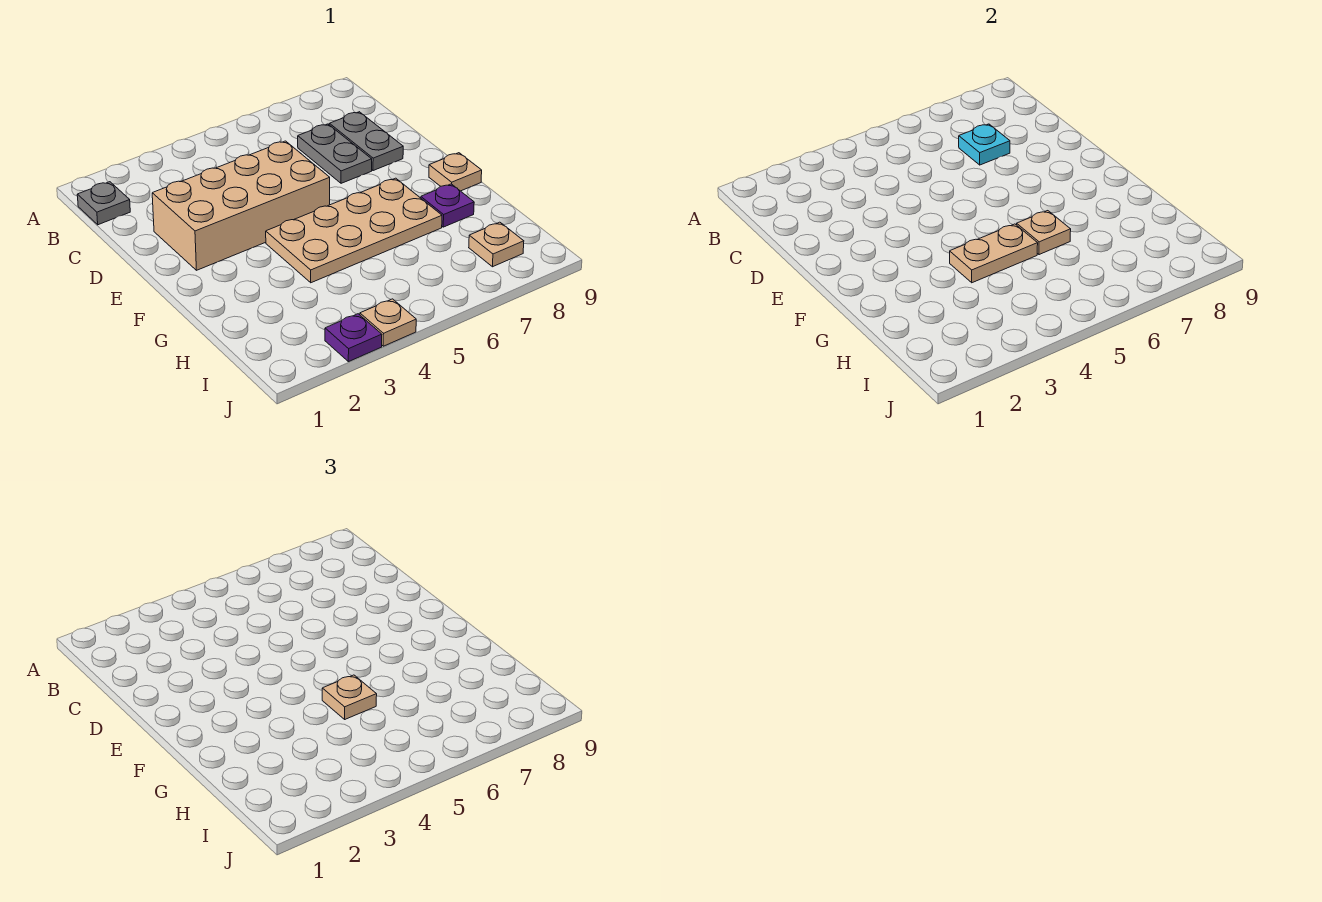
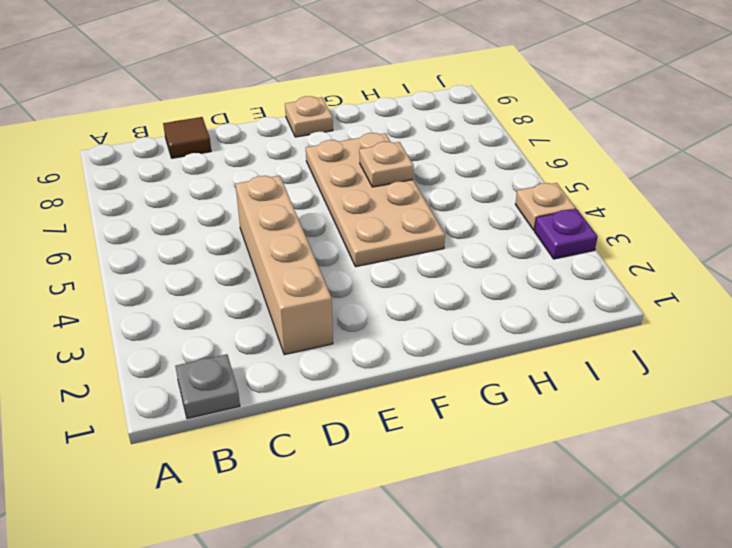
brown 1x1 tile [163,117,211,158] -> none
tan 1x4 brick [236,176,333,355] -> tan 2x4 brick [152,141,330,270]
none -> grey 1x2 plate [298,124,372,183]
none -> grey 1x2 plate [329,112,403,171]
none -> purple 1x1 plate [421,184,474,227]

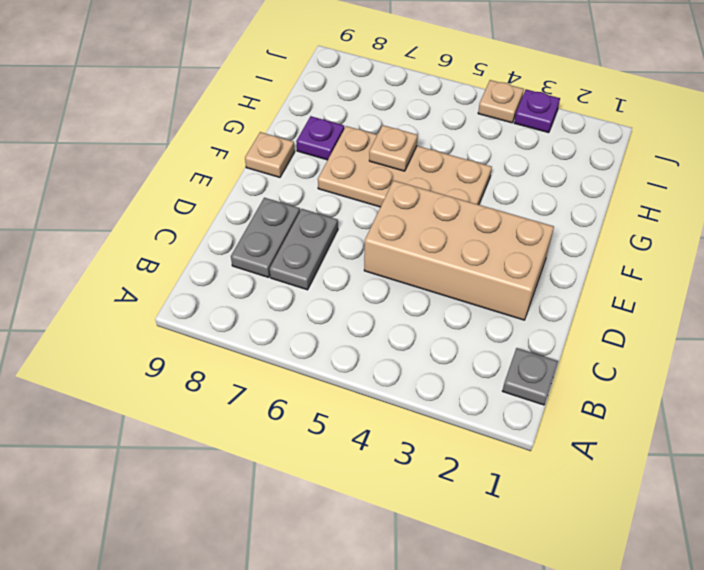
none -> tan 1x1 plate [469,222,524,267]
none -> cyan 1x1 plate [959,124,1010,165]
none -> tan 1x2 plate [950,224,1038,283]

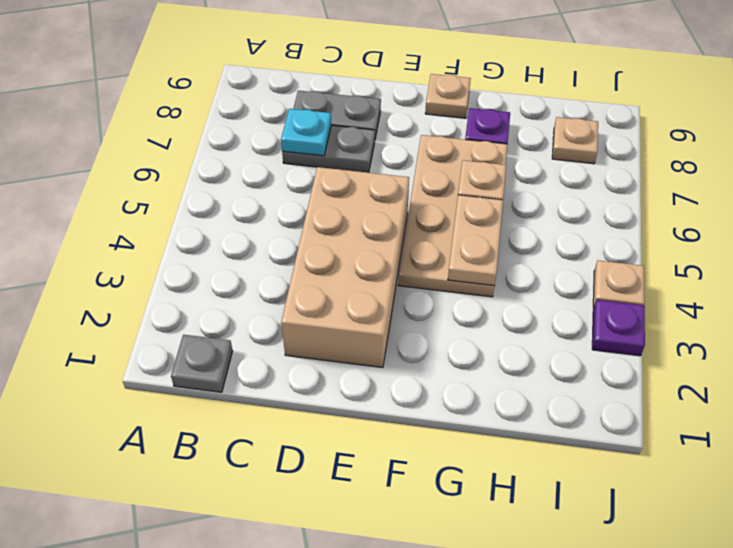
none -> tan 1x1 plate [322,675,377,719]

